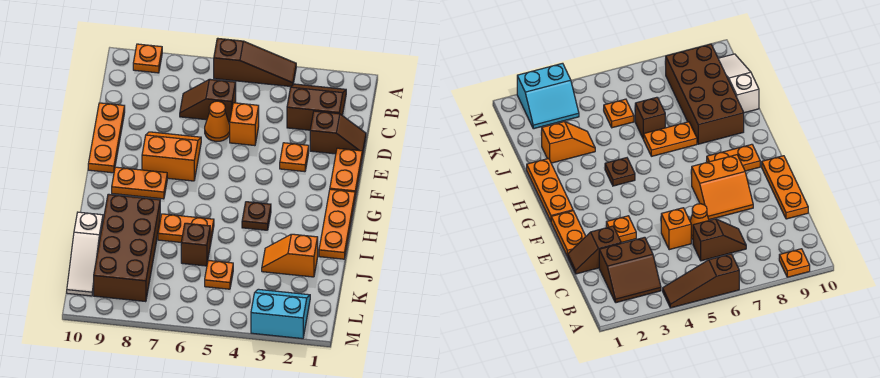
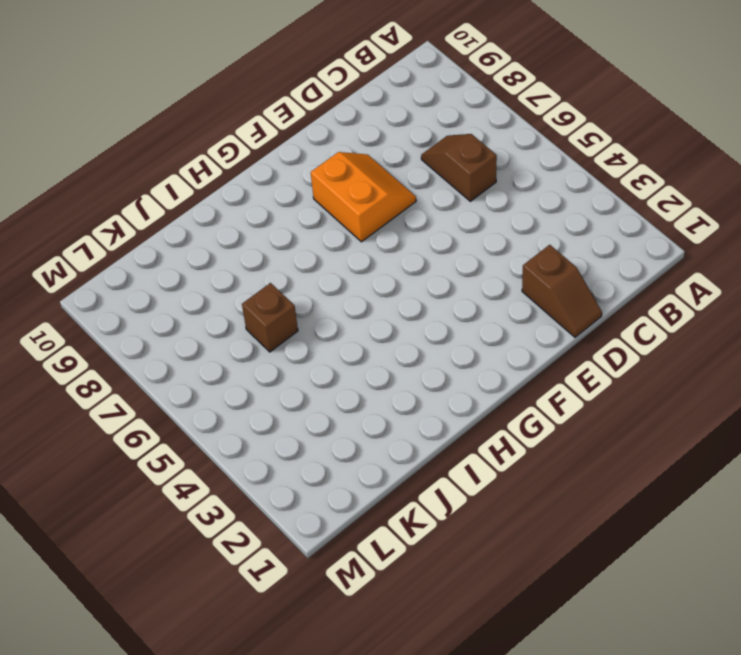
none -> brown 1x3 slope [214,38,296,87]
none -> orange 1x1 plate [133,44,162,73]
none -> brown 2x2 slope [287,84,346,130]

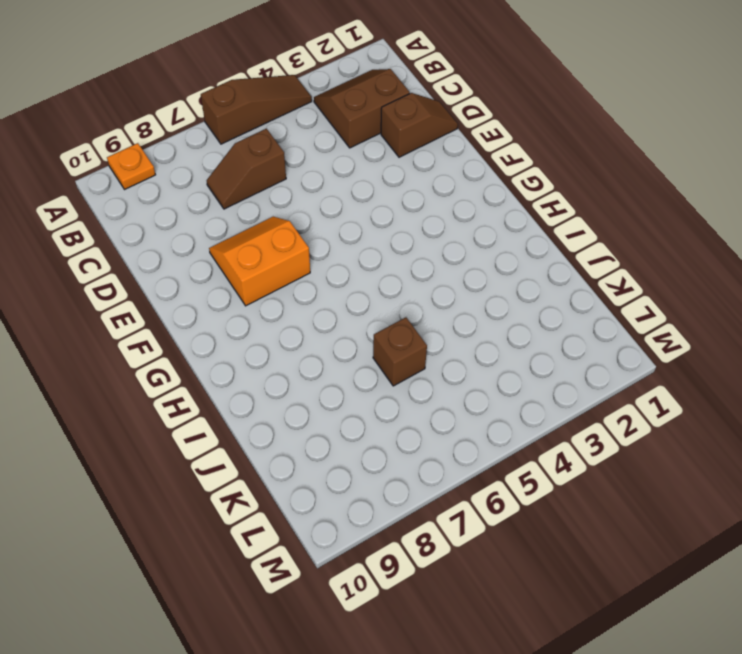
none -> orange 1x1 brick [230,103,259,146]
none -> orange 1x1 cone [205,101,230,142]
none -> orange 1x3 plate [88,103,125,173]

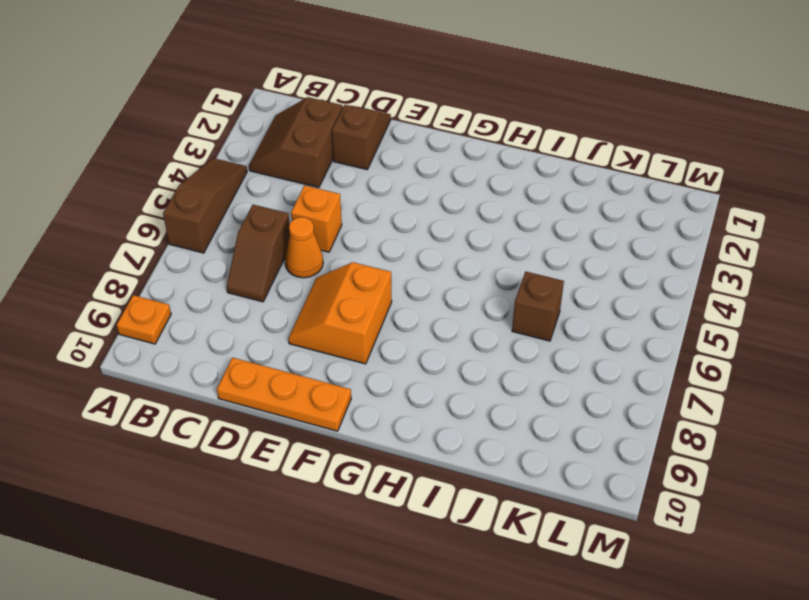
none -> orange 1x2 plate [330,148,362,197]
none -> orange 1x1 plate [280,143,309,172]
none -> orange 1x3 plate [319,189,355,259]

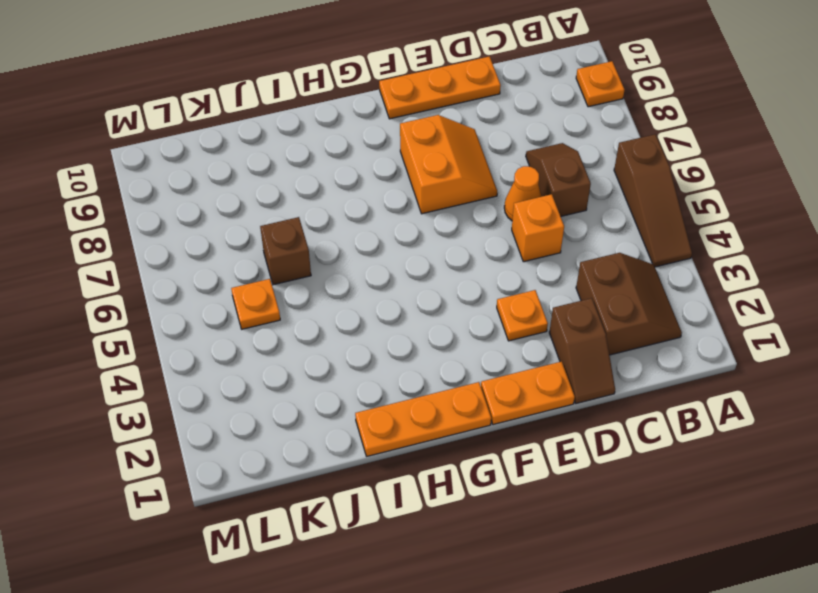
none -> orange 1x2 plate [112,167,167,199]
none -> brown 1x1 plate [242,202,271,230]
none -> orange 1x2 plate [158,214,214,245]

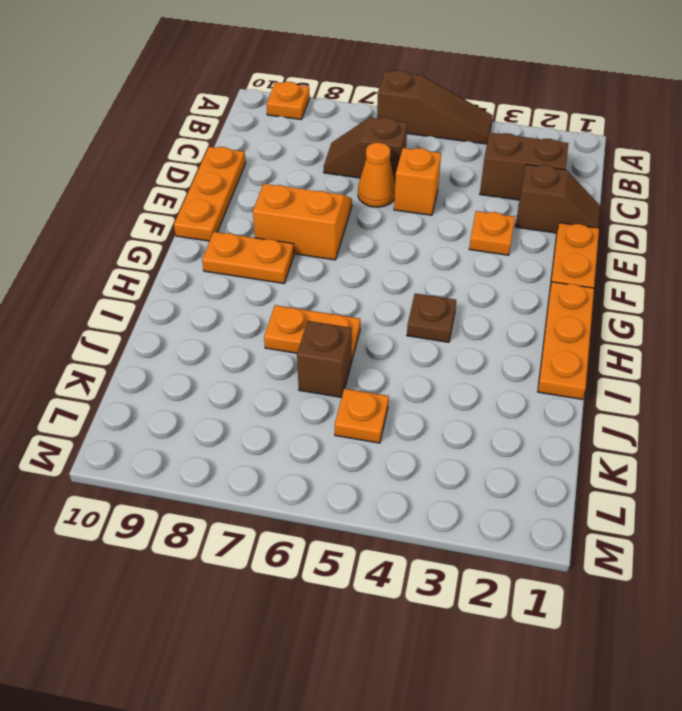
none -> brown 2x4 brick [94,194,160,302]
none -> orange 1x2 slope [262,234,318,277]
none -> white 1x3 slope [67,212,103,296]

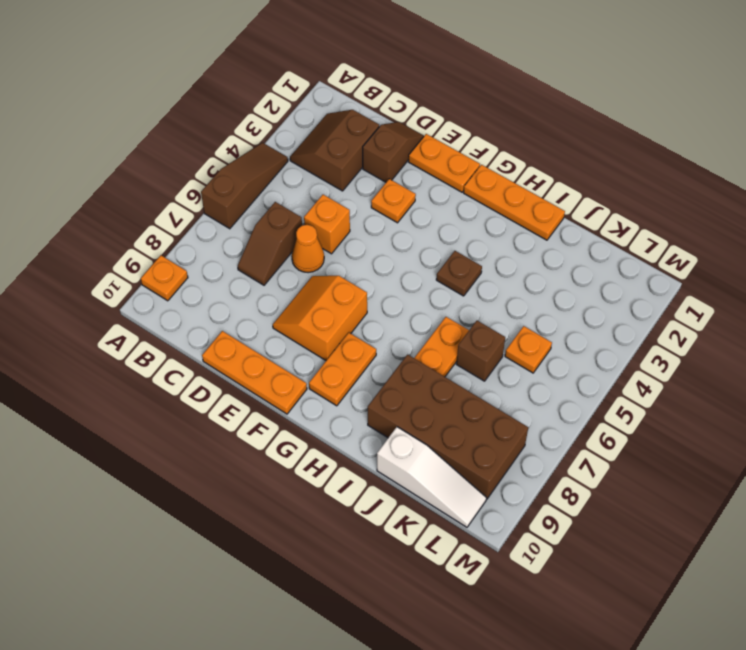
none -> orange 1x2 slope [262,234,318,277]
none -> cyan 2x2 slope [251,289,310,339]

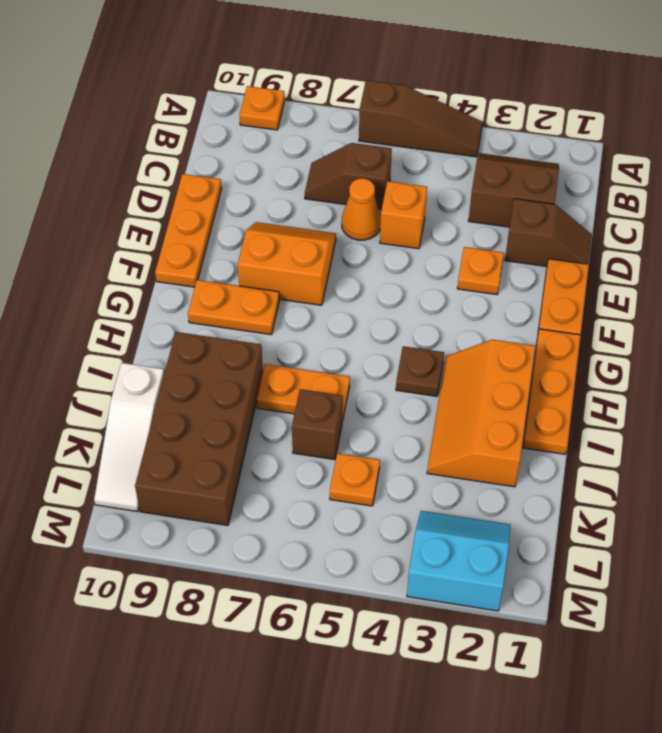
orange 2x3 slope [427,340,535,487] -> orange 1x2 slope [262,234,318,277]

